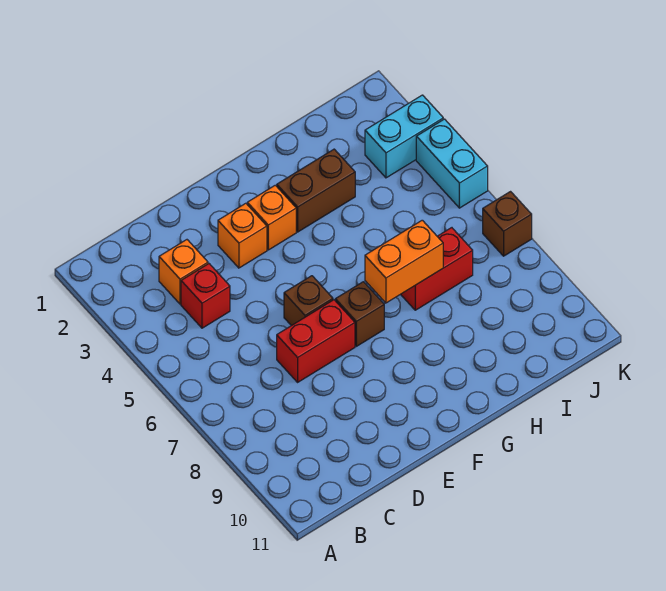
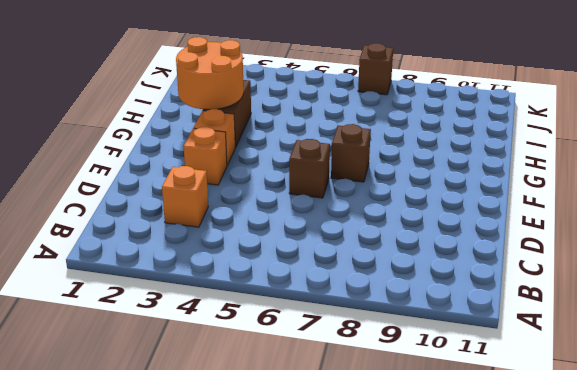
orange 2x2 round brick [176,37,244,110] -> none
none -> red 1x1 brick [181,264,230,328]
none -> red 1x2 brick [277,300,355,382]
none -> red 1x2 brick [401,228,473,310]

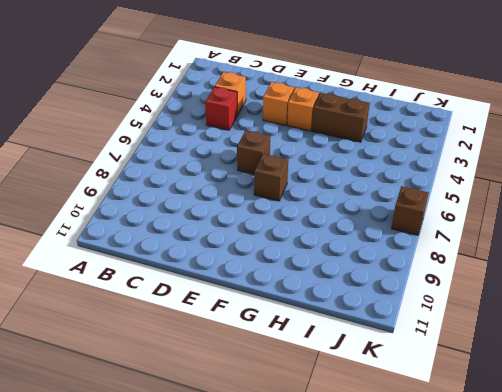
none -> red 1x2 brick [277,300,355,382]
none -> red 1x2 brick [401,228,473,310]
none -> cyan 1x2 brick [365,95,443,178]

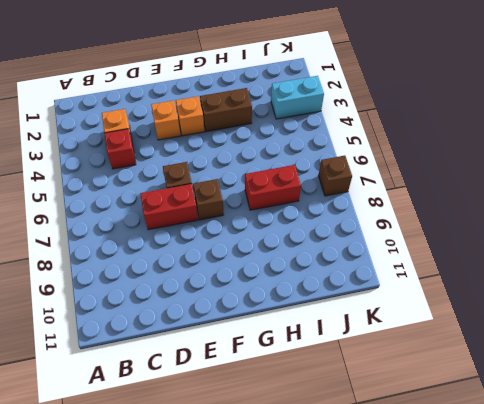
none -> cyan 1x2 brick [416,119,488,208]
none -> orange 1x2 brick [365,220,443,303]

